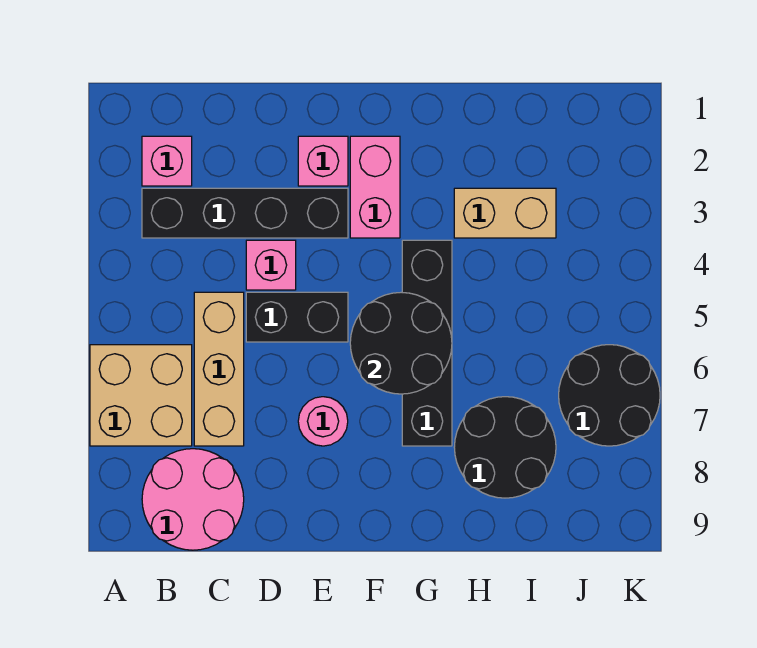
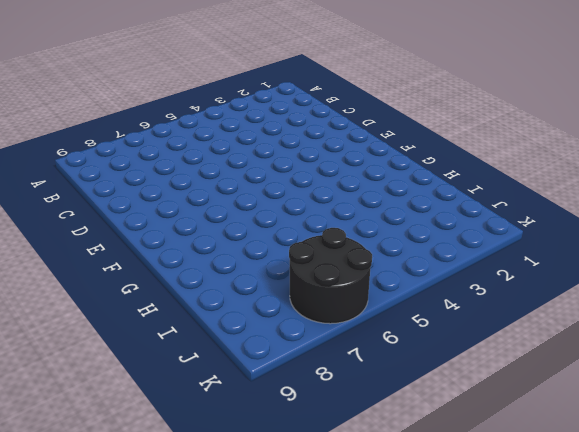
none -> tan 2x2 brick [90,345,192,446]
none -> pink 1x1 brick [142,136,192,186]
none -> black 1x4 brick [142,188,348,238]

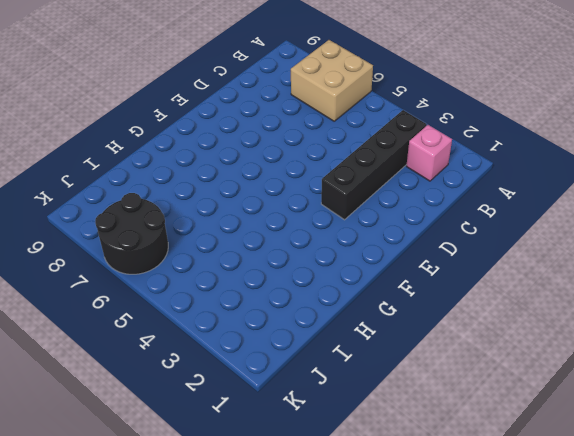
none -> pink 2x2 round brick [142,449,244,550]
none -> tan 1x3 brick [194,292,244,446]
none -> pink 1x1 brick [246,240,296,290]

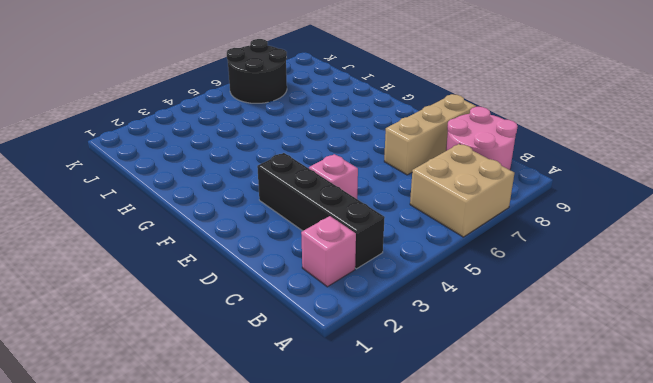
tan 1x3 brick [384,94,476,175] -> tan 1x3 brick moved to [194,292,244,446]
none -> black 1x2 brick [246,292,348,342]
none -> pink 1x1 brick [298,136,348,186]
none -> pink 1x1 round brick [298,397,348,446]

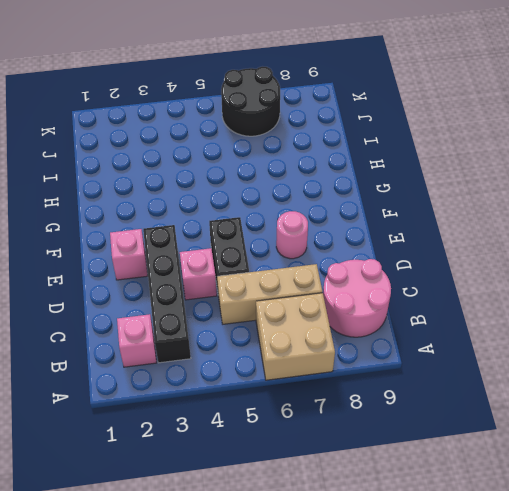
none -> pink 1x2 brick [350,136,400,238]
none -> black 1x4 brick [402,240,452,446]
none -> tan 1x2 brick [454,188,556,238]

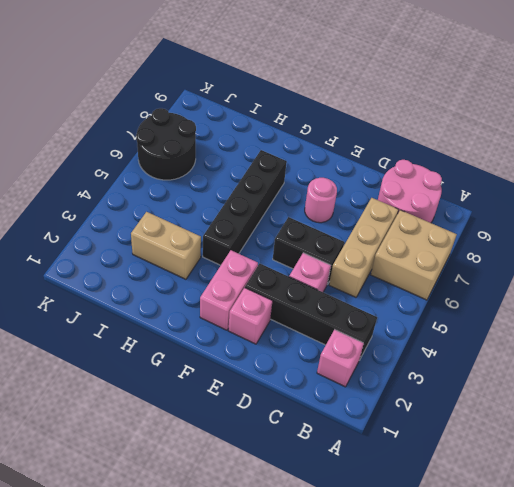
none -> black 2x2 round brick [454,397,556,498]
none -> black 2x2 round brick [350,292,452,394]

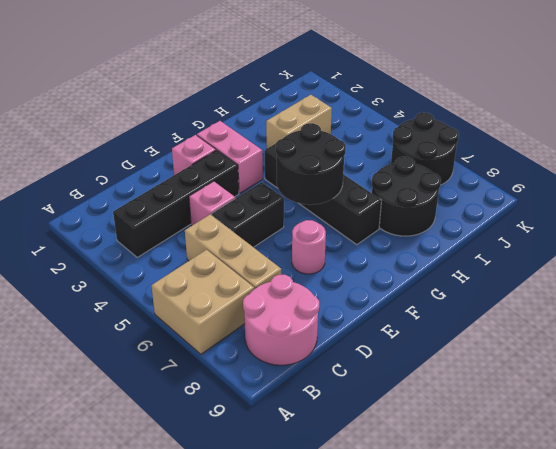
none -> pink 1x1 brick [142,136,192,186]

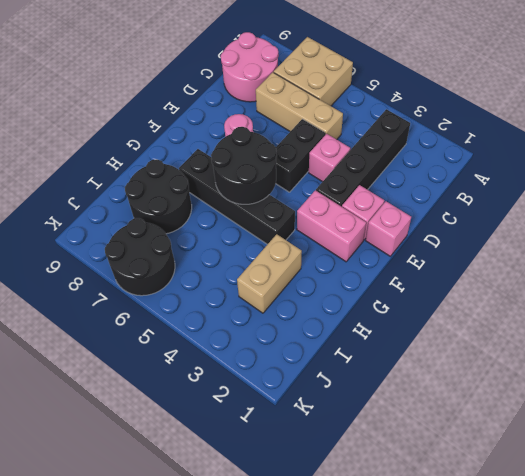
pink 1x1 brick [366,201,411,256] -> pink 1x1 brick moved to [142,136,192,186]

